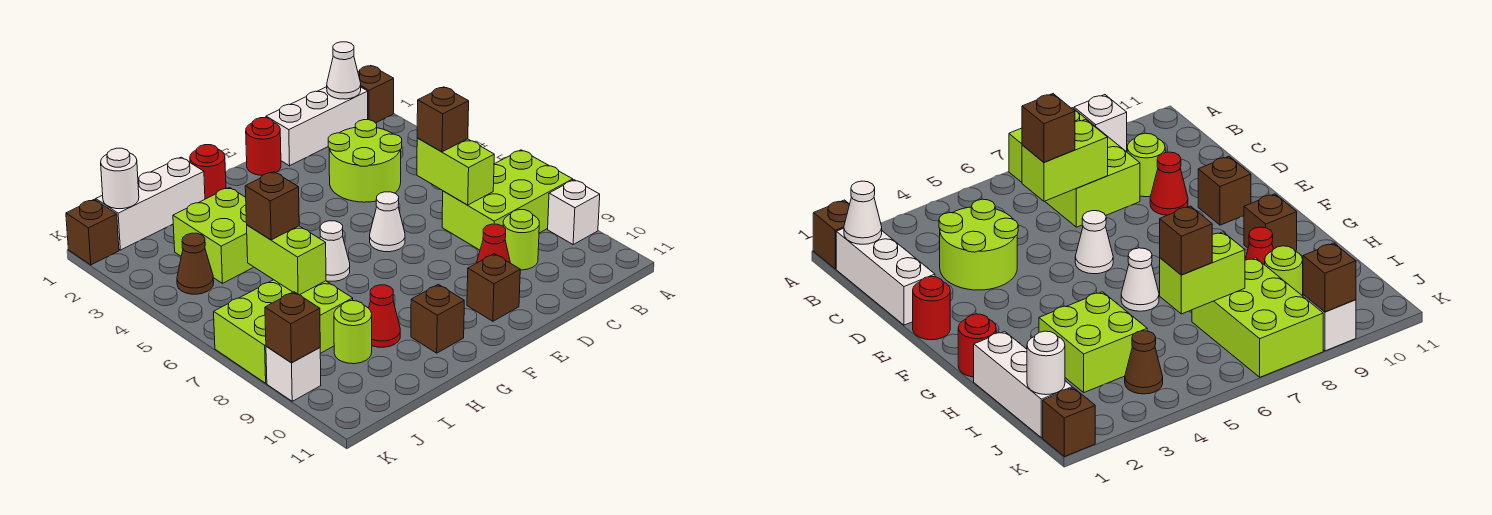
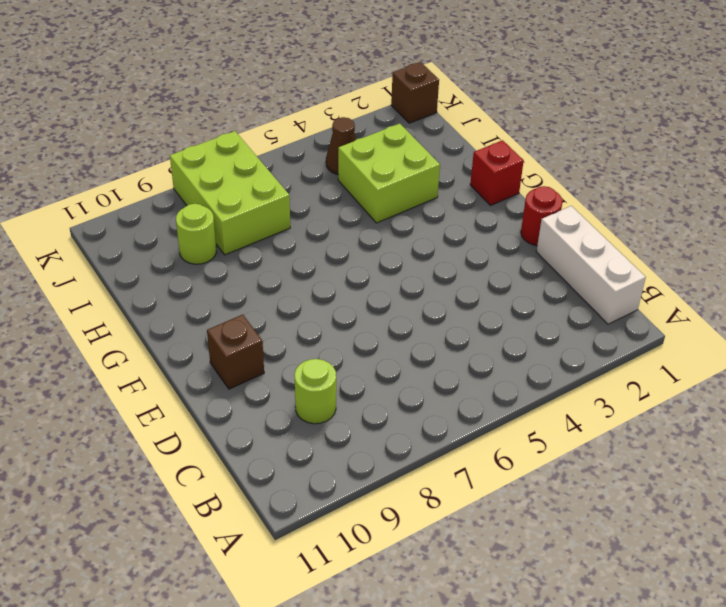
red 1x1 brick [470,140,524,205] -> red 1x1 round brick [190,145,226,199]
none -> brown 1x1 brick [358,66,394,123]
none -> lime 2x3 brick [442,150,573,250]
none -> white 1x1 brick [548,180,600,244]

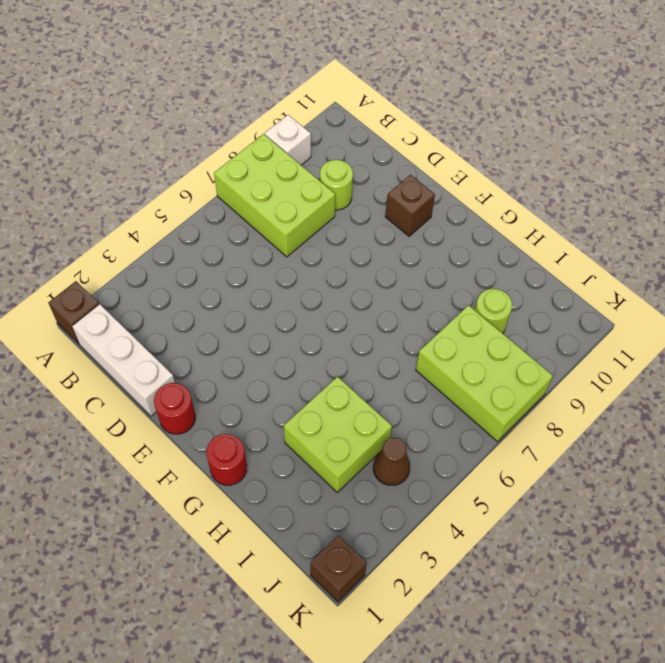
none -> lime 2x2 round brick [328,120,402,202]
none -> red 1x1 cone [477,224,510,263]
none -> white 1x1 cone [370,192,405,252]

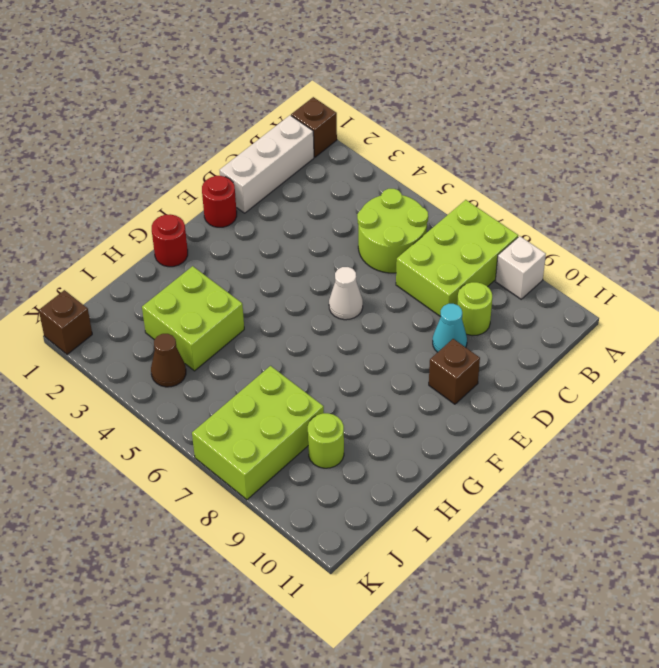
lime 2x2 round brick [357,189,428,273] -> lime 2x2 round brick moved to [328,120,402,202]
cyan 1x1 cone [433,304,467,352] -> red 1x1 cone [477,224,510,263]
none -> white 1x1 cone [320,221,350,281]
none -> brown 1x1 brick [411,284,464,353]
none -> white 1x3 brick [96,157,205,250]

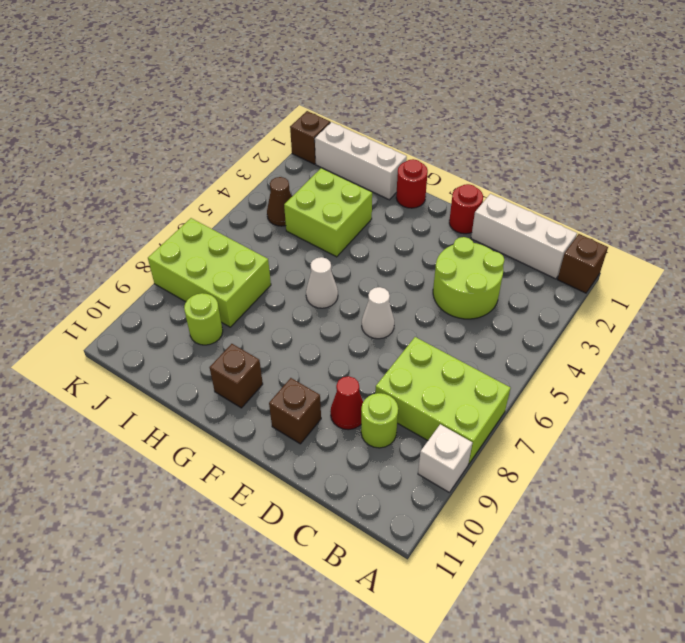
none -> red 1x1 cone [369,285,400,347]
none -> white 1x1 brick [266,346,321,401]
none -> white 1x1 cone [327,42,361,99]

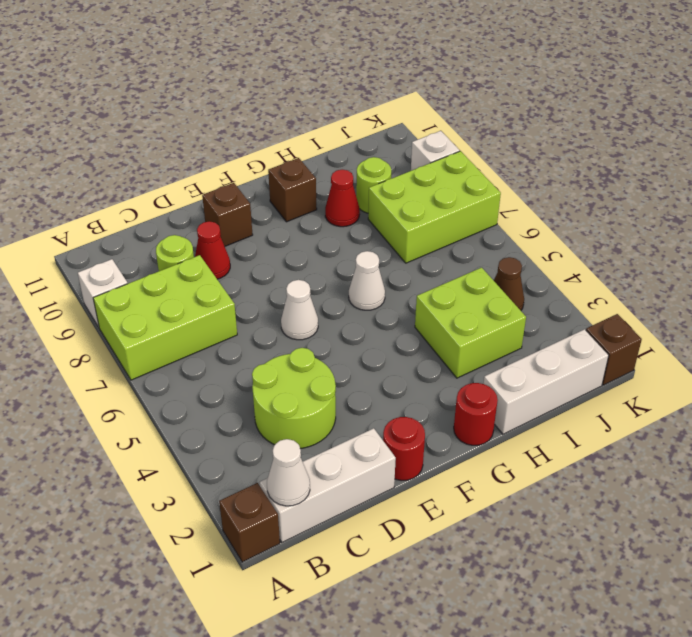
none -> lime 1x2 brick [417,138,494,205]
none -> lime 1x2 brick [247,225,326,295]
none -> white 1x1 round brick [101,148,139,209]

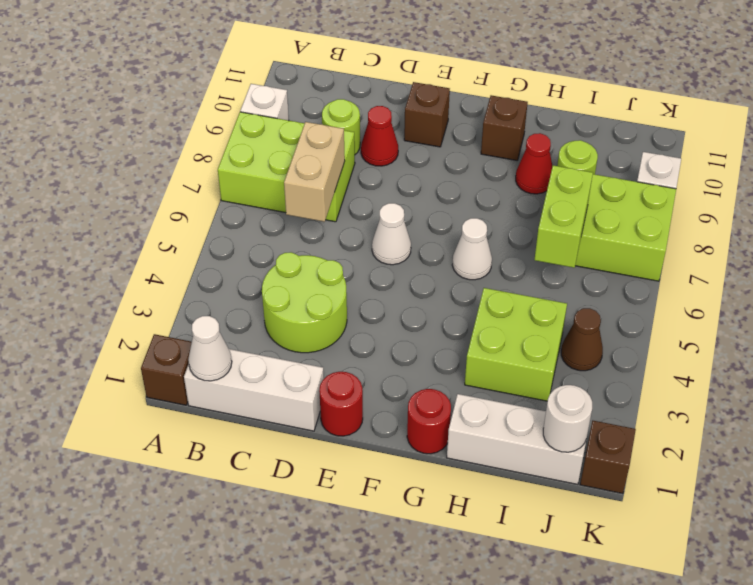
tan 1x2 brick [284,122,345,222] -> lime 1x2 brick [417,138,494,205]
none -> brown 1x1 brick [265,292,320,363]
none -> brown 1x1 brick [417,87,469,152]
none -> brown 1x1 brick [245,172,299,240]

